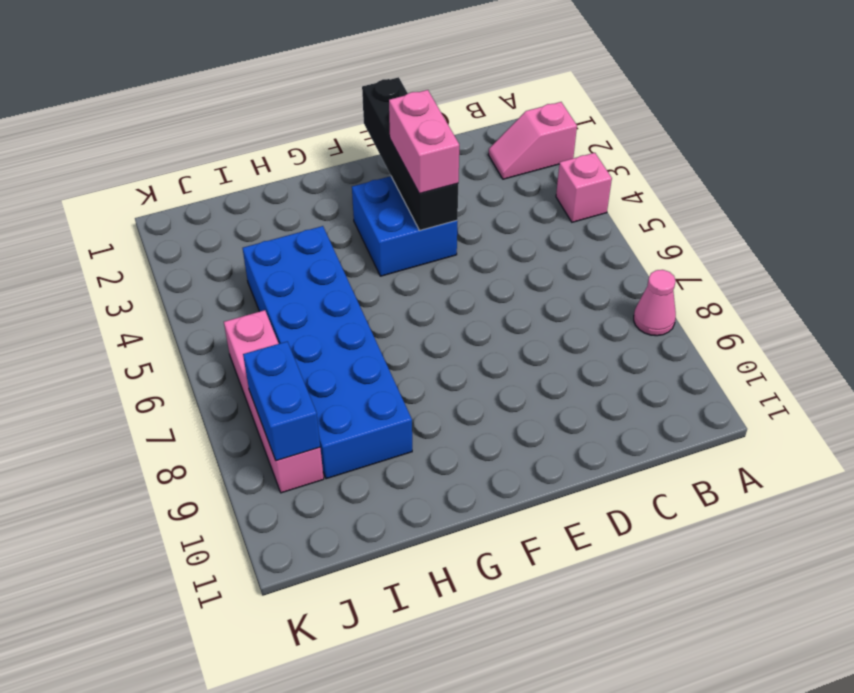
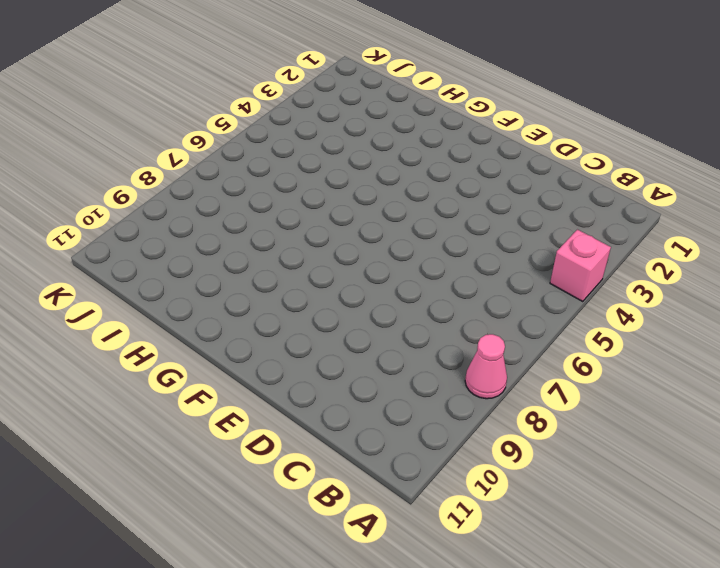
none -> pink 1x2 slope [489,102,577,179]
none -> blue 2x2 brick [352,176,458,276]

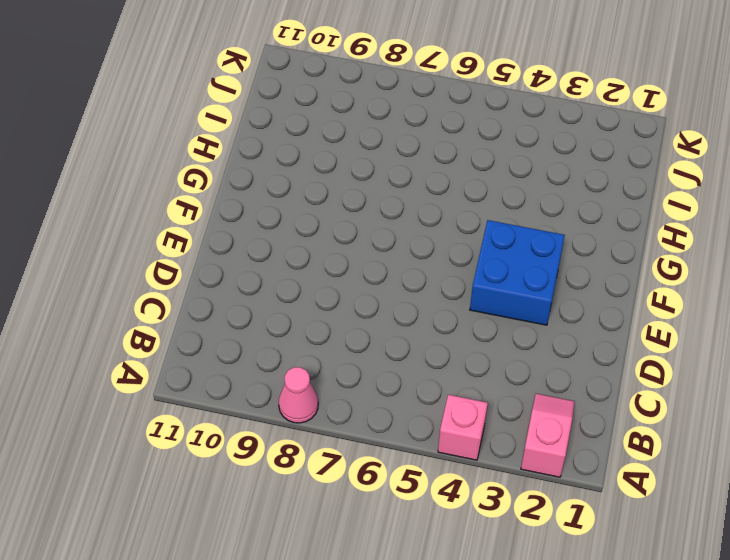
none -> blue 2x6 brick [243,226,412,479]
none -> pink 1x4 brick [224,310,324,493]

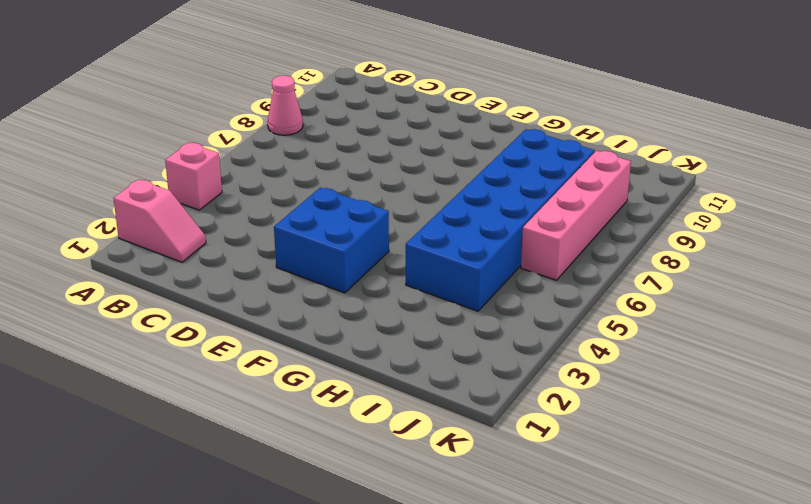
none -> black 1x4 brick [362,77,458,230]
none -> blue 1x2 brick [243,342,320,461]

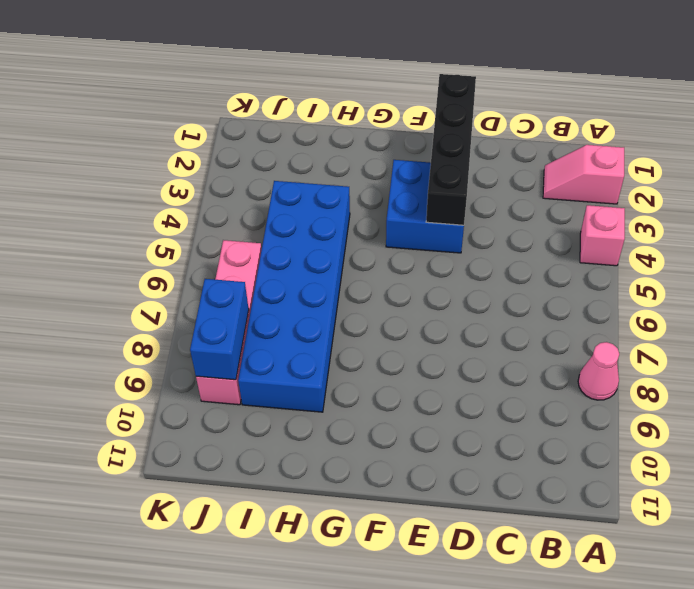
none -> pink 1x2 brick [389,90,459,194]

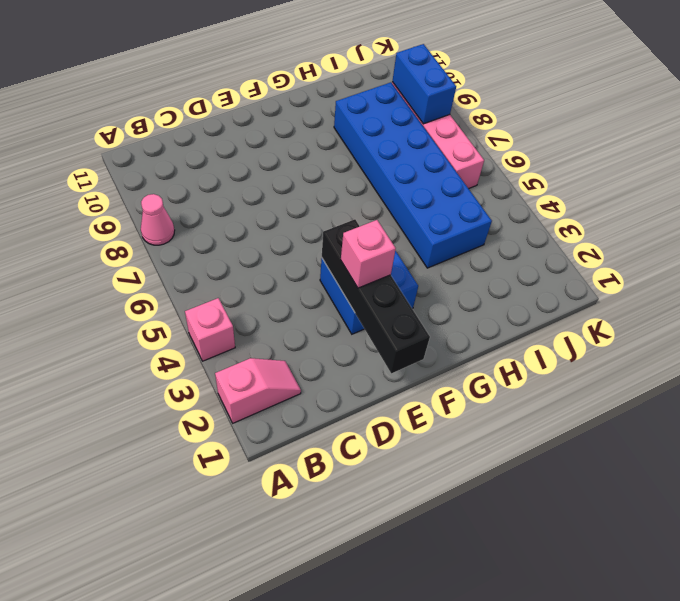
pink 1x1 brick [341,220,396,288] -> pink 1x2 brick [389,90,459,194]

